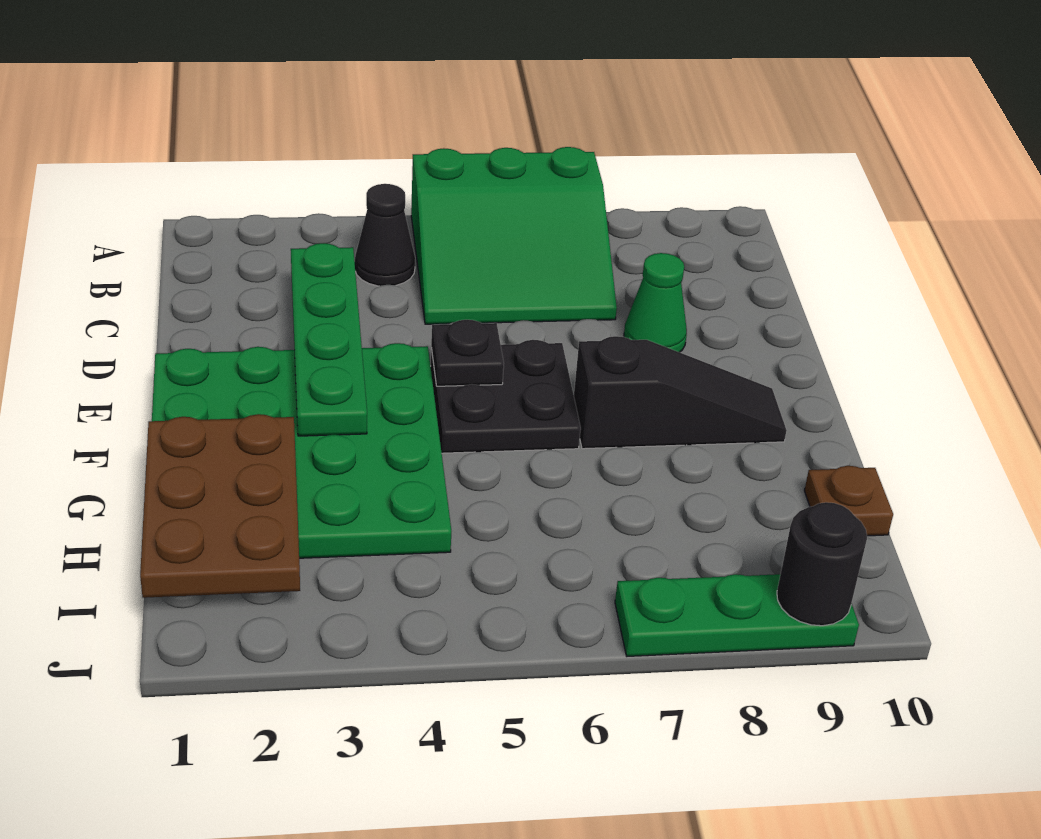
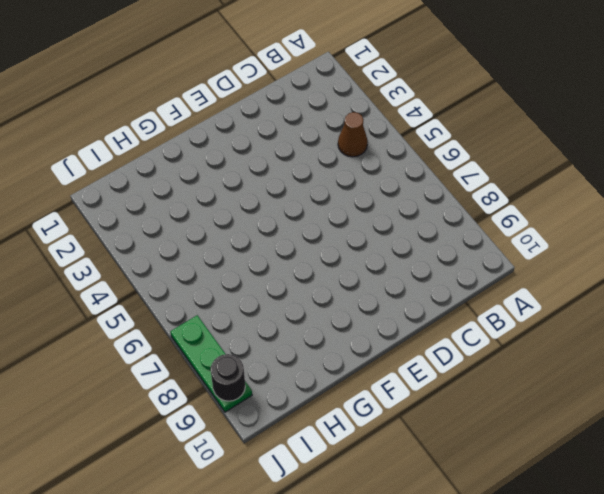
brown 1x1 cone [338,112,368,157] -> black 1x1 cone [355,184,415,286]
none -> green 3x3 slope [411,147,617,324]
none -> green 1x1 cone [624,253,687,352]
none -> green 4x4 plate [152,343,451,558]

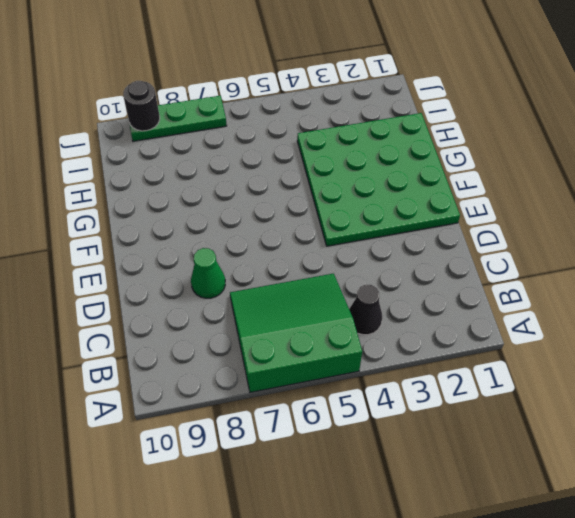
none -> black 2x2 plate [431,340,581,453]
none -> black 1x3 slope [574,336,787,449]
none -> brown 1x1 plate [804,466,893,536]

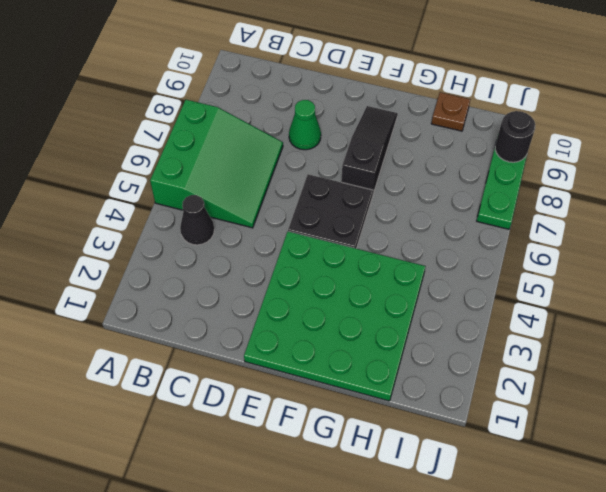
none -> green 1x4 plate [291,243,367,436]
none -> black 1x1 plate [431,320,504,386]
none -> brown 2x3 plate [140,414,300,598]

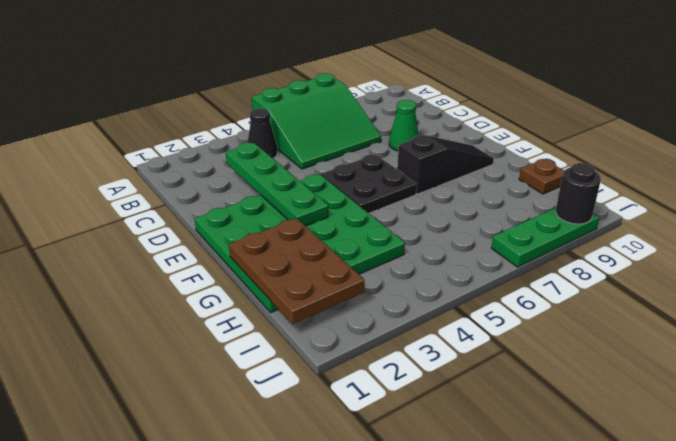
none -> black 1x1 plate [431,320,504,386]

